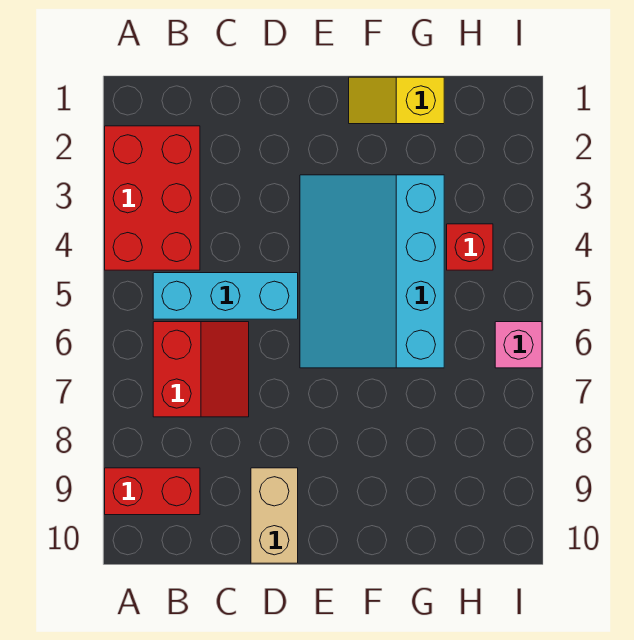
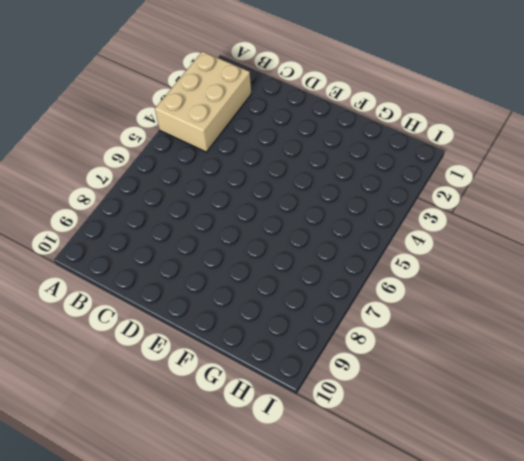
tan 2x3 brick [155,51,251,152] -> red 2x3 brick [105,126,200,270]
none -> red 1x2 brick [105,468,200,515]
none -> cyan 1x3 brick [153,273,298,319]

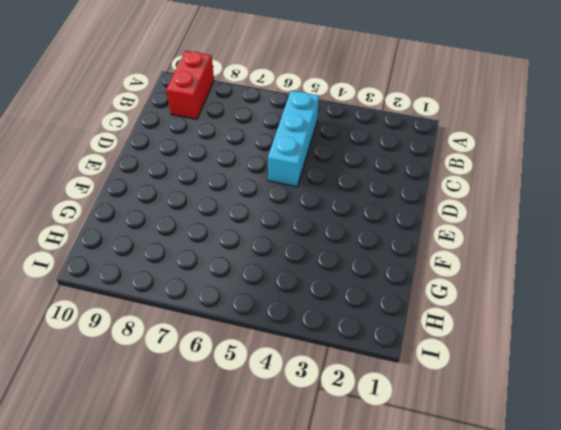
none -> red 2x3 brick [105,126,200,270]
none -> red 2x2 slope [153,322,249,417]

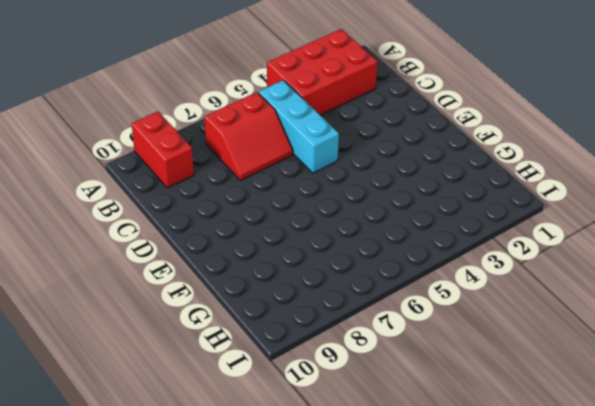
none -> tan 1x2 brick [251,468,298,563]
none -> cyan 3x4 slope [300,175,444,368]

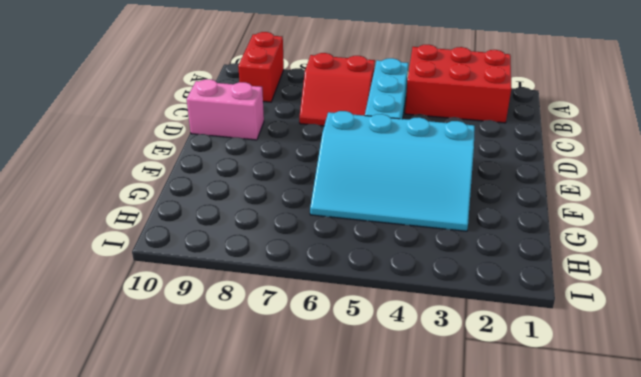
pink 1x2 brick [187,79,264,140] -> tan 1x2 brick [251,468,298,563]
cyan 3x4 slope [310,111,475,231] -> cyan 3x4 slope turned to [300,175,444,368]
none -> yellow 1x2 slope [349,77,444,124]
none -> red 1x1 brick [447,224,493,270]

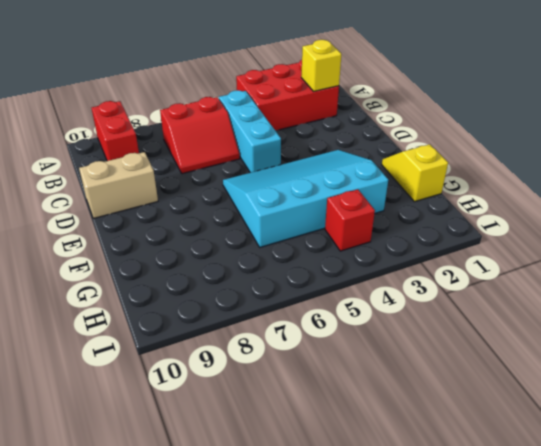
yellow 1x1 brick [301,40,341,92] -> none
none -> pink 1x1 brick [495,322,542,368]

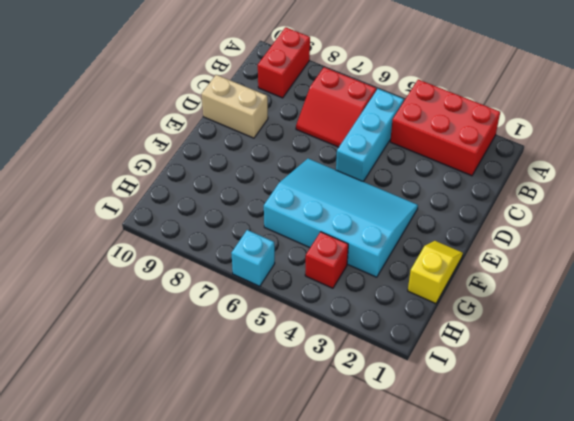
cyan 1x1 brick [231,230,275,286] -> pink 1x1 brick [495,322,542,368]

